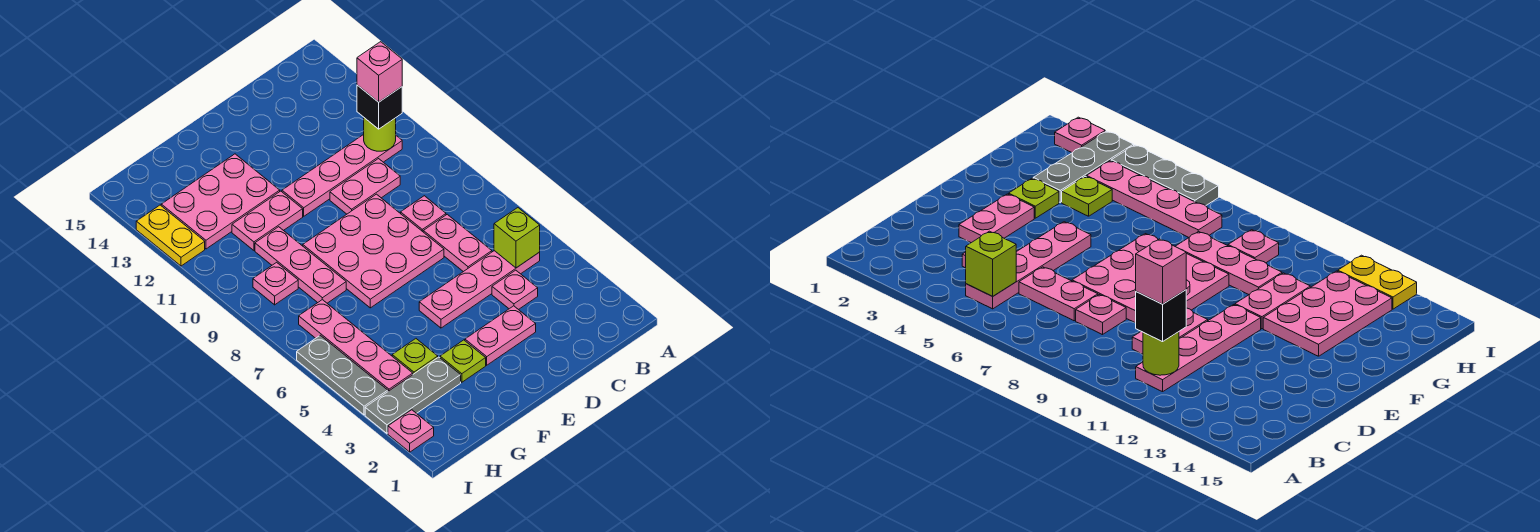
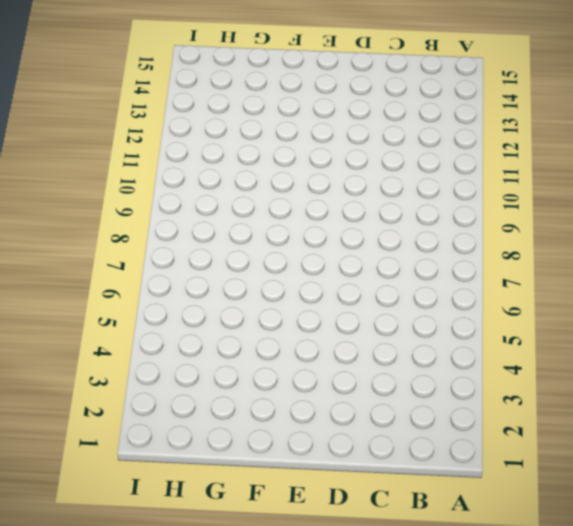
none -> pink 1x4 plate [419,251,540,328]
none -> pink 1x4 plate [282,134,402,216]
none -> pink 1x1 plate [492,270,538,310]

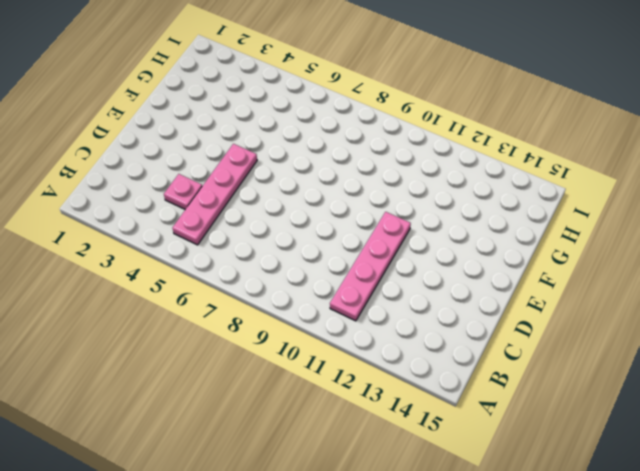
none -> pink 1x2 plate [423,214,492,272]
none -> pink 1x1 plate [401,196,446,232]
none -> pink 1x2 plate [330,159,400,214]

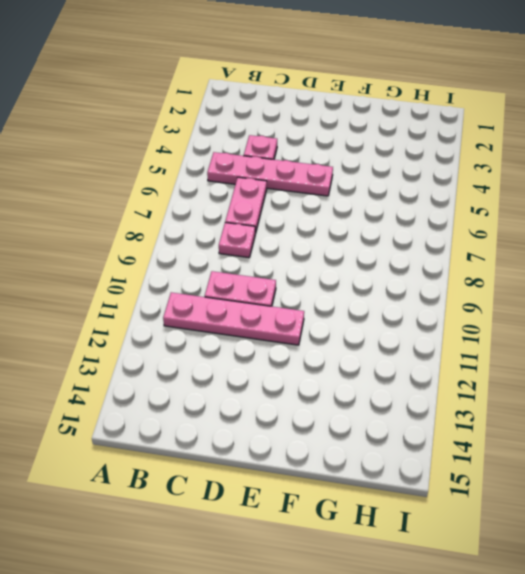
none -> pink 1x2 plate [465,306,536,365]
none -> pink 3x3 plate [303,194,444,308]
none -> lime 1x1 plate [440,340,486,382]

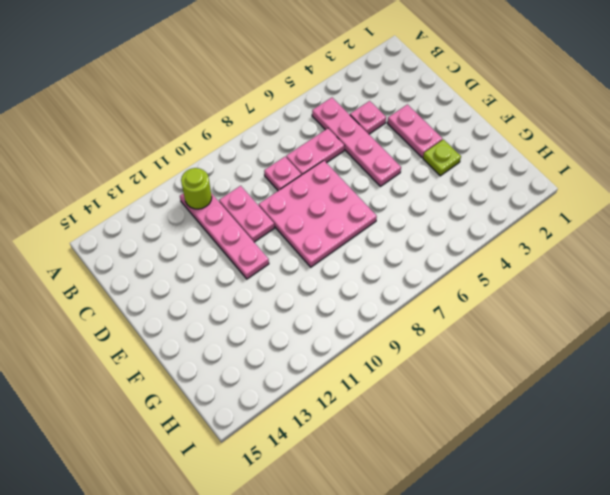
none -> pink 1x2 plate [232,191,303,250]
none -> pink 2x3 plate [161,154,280,249]
none -> grey 1x3 plate [365,357,461,433]

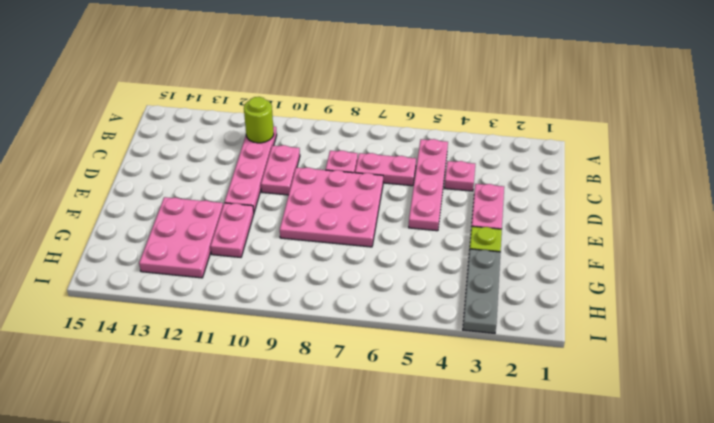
none -> lime 1x1 plate [392,339,438,374]
none -> pink 1x3 plate [255,227,346,303]
none -> pink 1x4 plate [299,300,413,391]

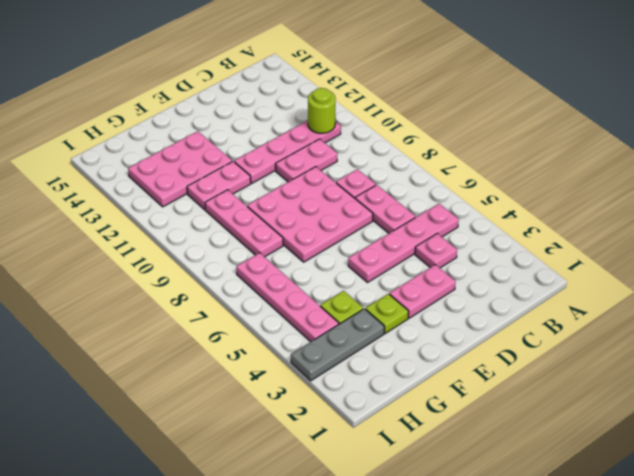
none -> pink 1x1 plate [253,262,298,305]
none -> pink 1x1 plate [388,410,434,452]
none -> grey 1x3 plate [297,335,388,415]

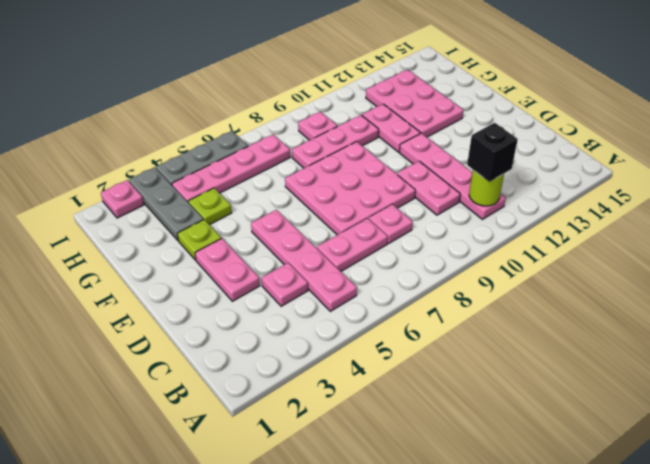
none -> yellow 1x2 plate [136,205,205,266]
none -> lime 1x1 brick [494,208,540,268]
none -> pink 1x1 brick [357,42,402,102]

